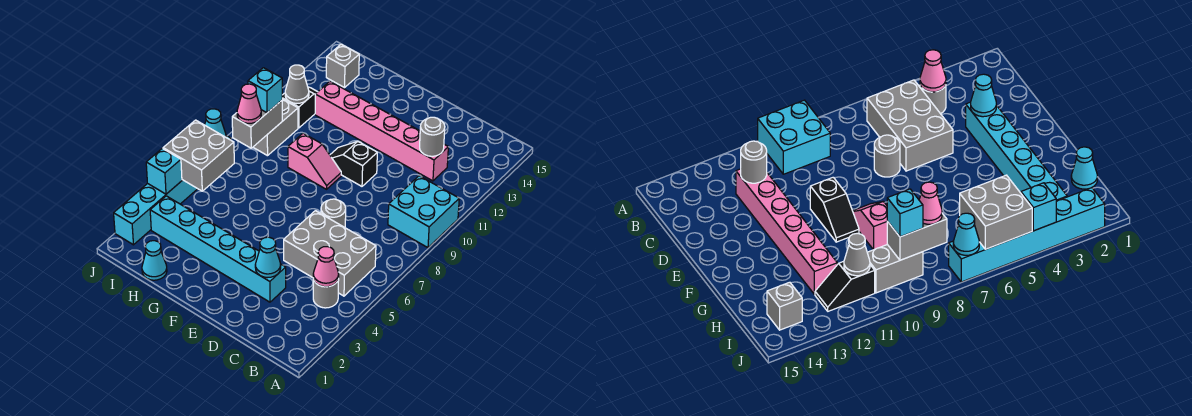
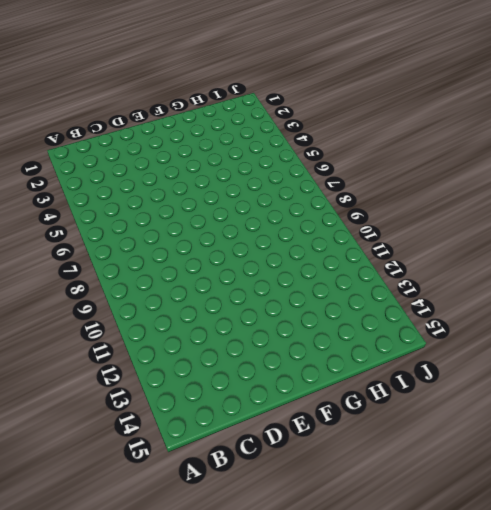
none -> cyan 2x2 brick [388,176,459,248]
none -> grey 1x1 round brick [313,279,339,308]
none -> grey 2x3 brick [284,211,376,296]

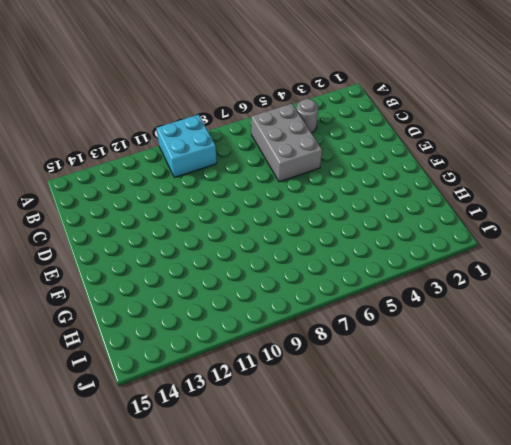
none -> pink 1x6 brick [315,82,448,181]
none -> cyan 1x6 brick [150,196,286,302]
none -> grey 1x1 round brick [321,199,346,227]

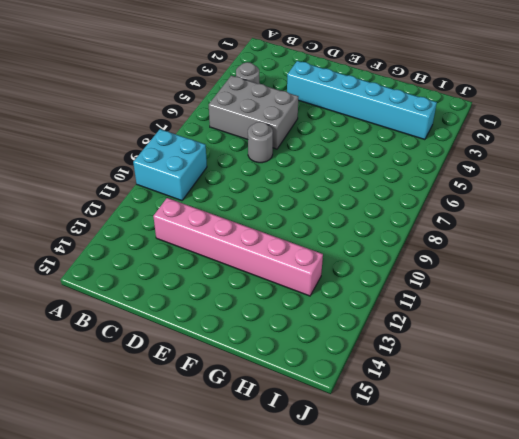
none -> black 1x2 slope [330,141,377,186]
none -> pink 1x2 slope [288,133,341,189]
none -> cyan 1x1 cone [142,241,167,280]

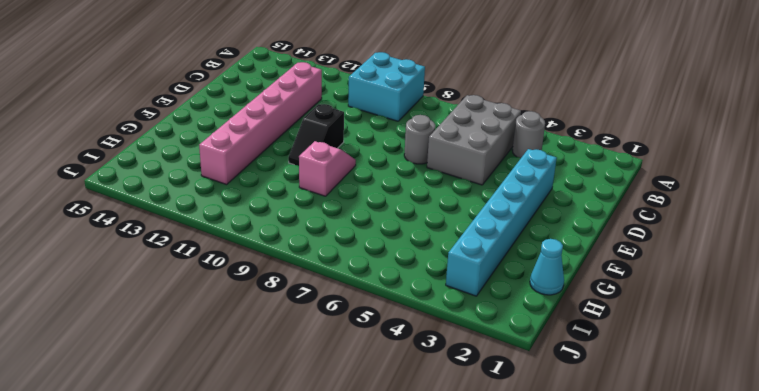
none -> grey 1x2 brick [253,99,298,156]
none -> black 1x2 slope [282,87,317,128]
none -> grey 1x1 brick [326,44,359,88]

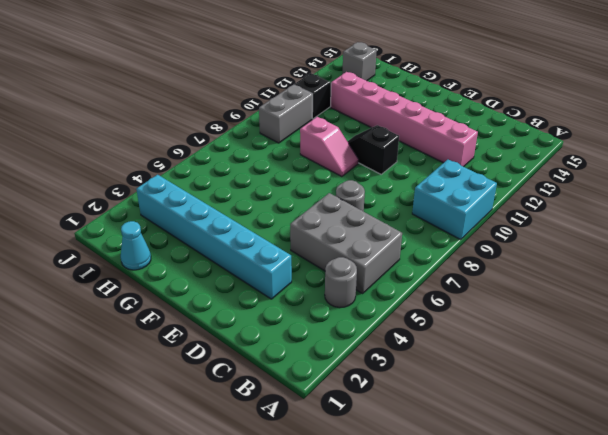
none -> cyan 1x6 brick [114,136,231,245]
none -> pink 1x1 cone [313,247,339,287]
none -> grey 1x1 round brick [420,117,445,156]

